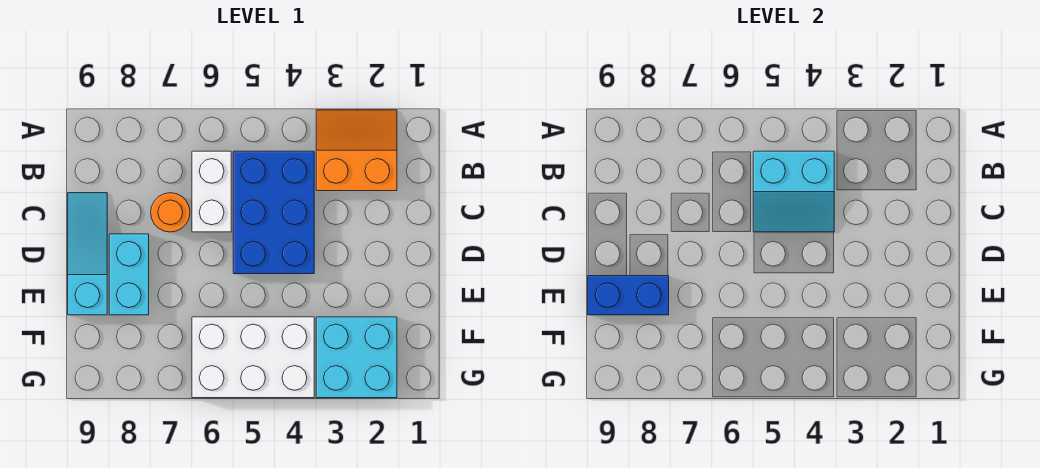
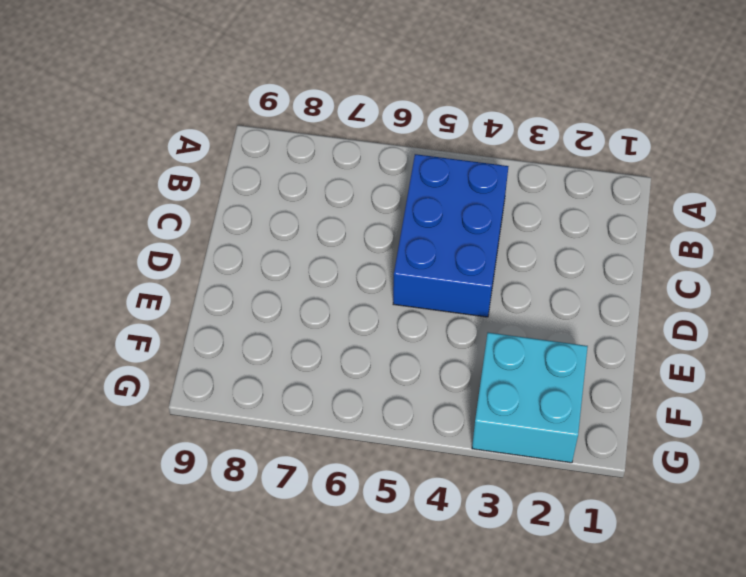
none -> orange 2x2 slope [316,110,397,191]
none -> white 1x2 brick [192,151,231,232]

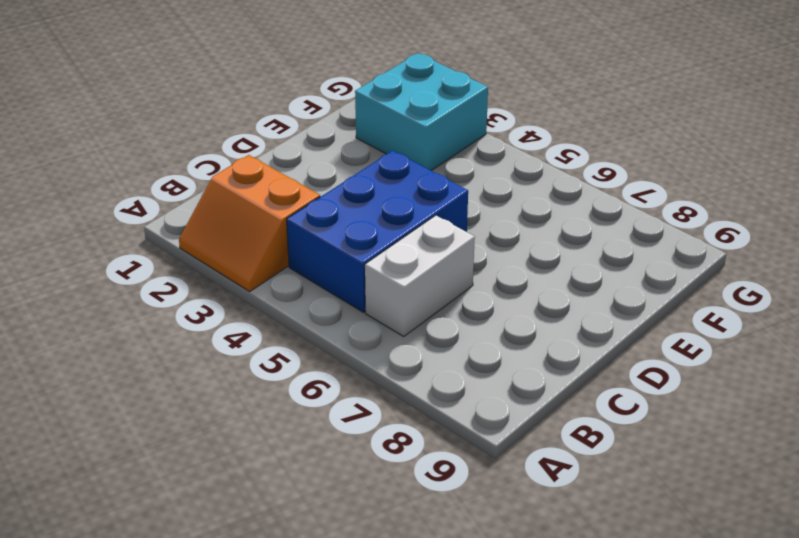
none -> orange 1x1 round brick [151,193,190,232]
none -> cyan 1x3 slope [68,193,107,315]

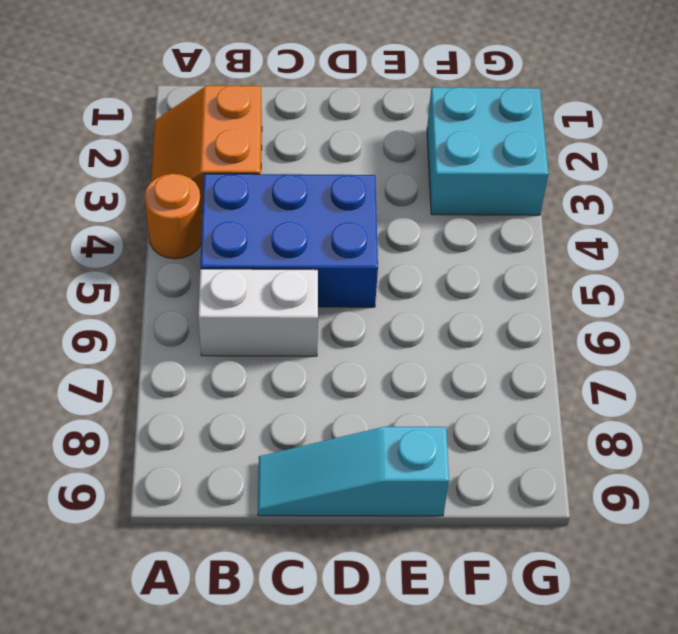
orange 1x1 round brick [144,174,202,259] -> orange 1x1 round brick moved to [151,193,190,232]
none -> cyan 1x2 brick [109,234,149,315]
none -> white 2x3 brick [192,317,314,398]

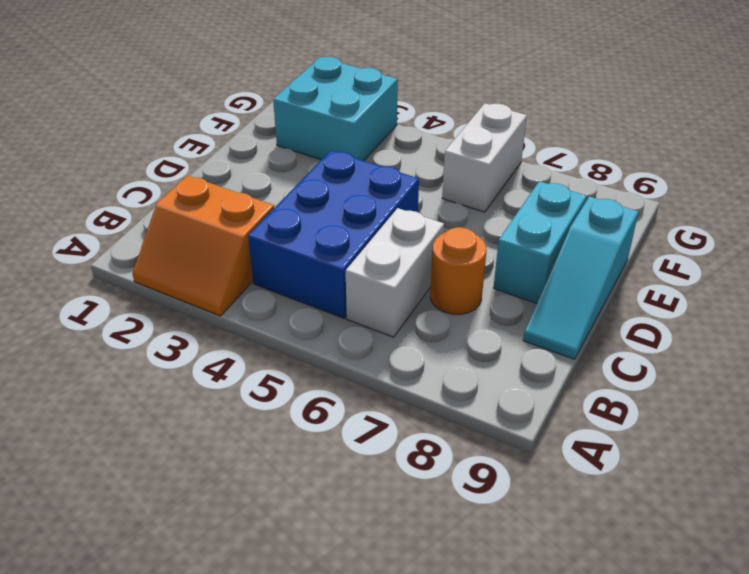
white 1x2 brick [442,103,527,212] -> white 2x3 brick [192,317,314,398]
none -> cyan 2x2 slope [753,151,834,232]
none -> blue 1x2 brick [588,276,669,315]

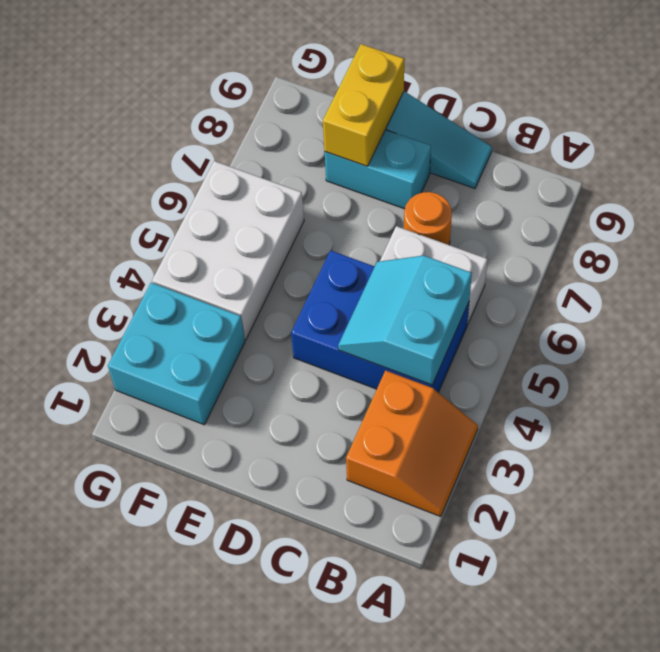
yellow 1x2 brick [323,44,404,166] -> blue 1x2 brick [588,276,669,315]

